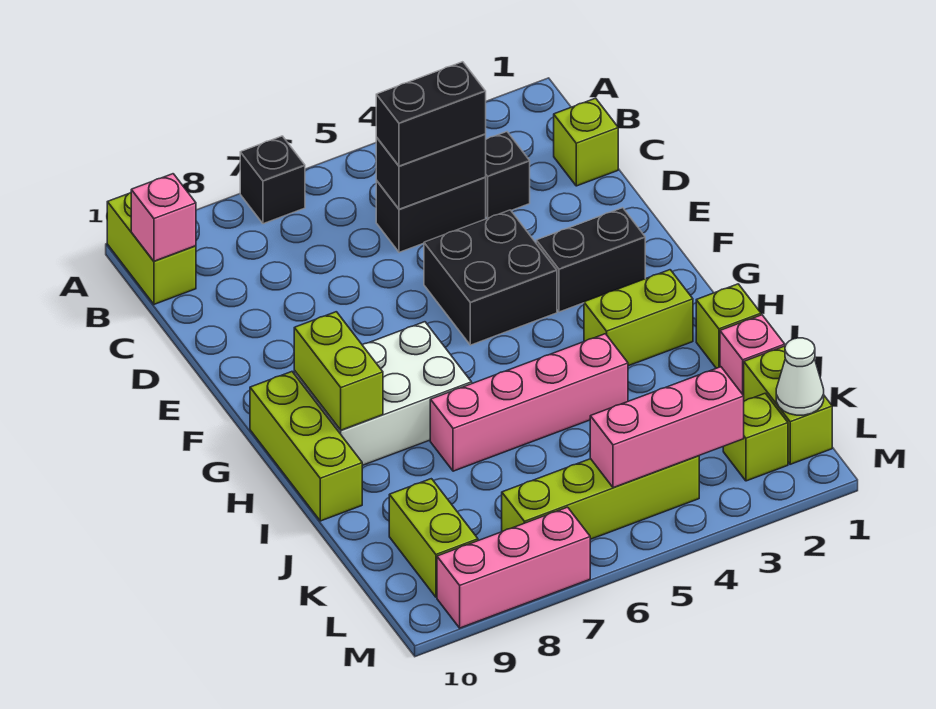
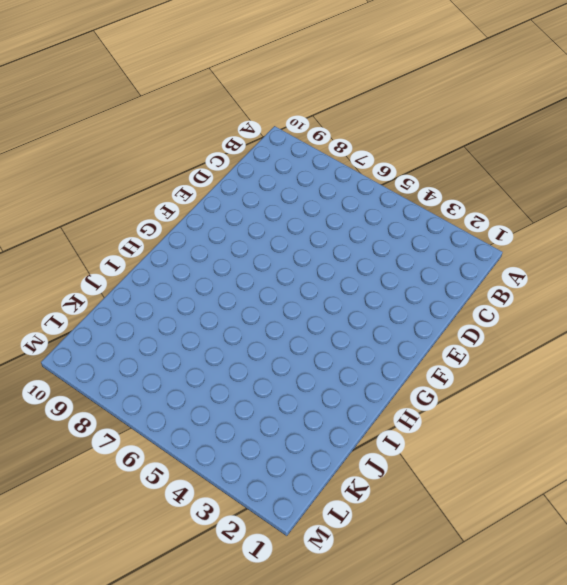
none -> black 1x1 brick [240,136,305,224]
none -> lime 1x2 brick [107,193,196,304]
none -> lime 1x1 brick [554,98,618,186]

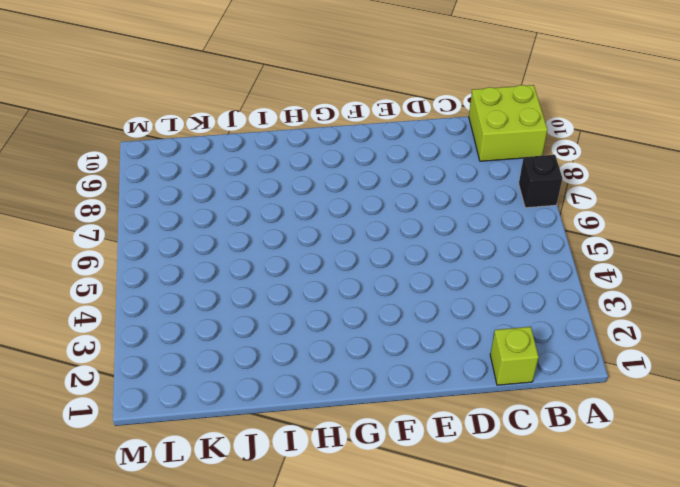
lime 2x2 brick [469,85,548,161] -> lime 1x2 brick [107,193,196,304]
none -> black 1x1 brick [485,132,530,218]
none -> black 1x2 brick [376,177,486,252]
none -> black 2x2 brick [424,210,557,345]

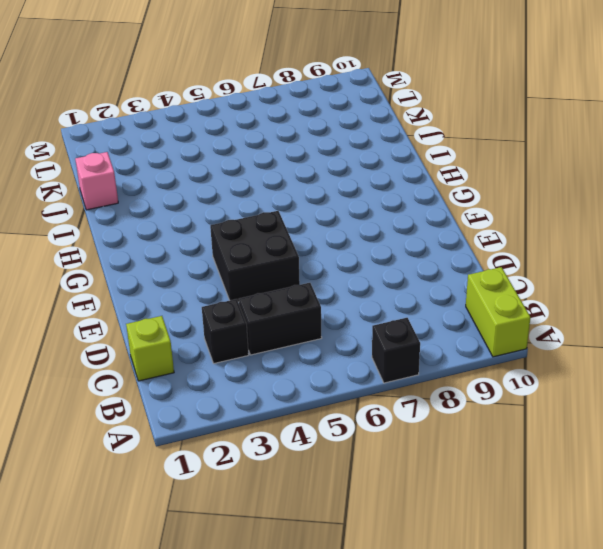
none -> black 1x2 brick [536,208,645,312]
none -> white 2x3 brick [294,322,472,465]
none -> lime 1x3 brick [250,372,362,521]

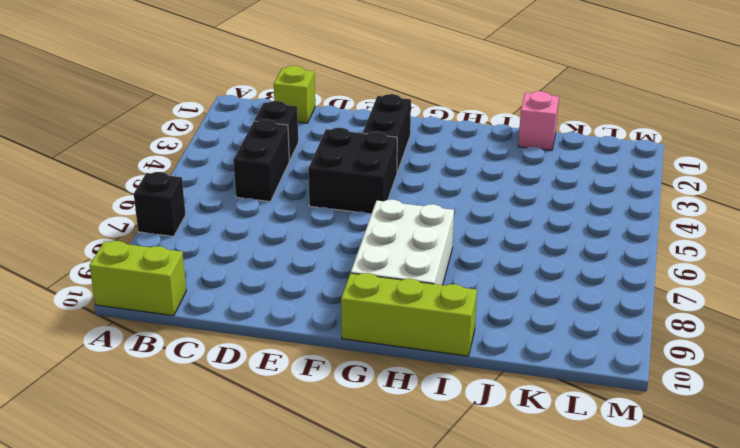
none -> lime 1x2 brick [584,270,693,366]
none -> lime 1x1 brick [696,284,761,368]
none -> pink 1x4 brick [430,334,628,471]

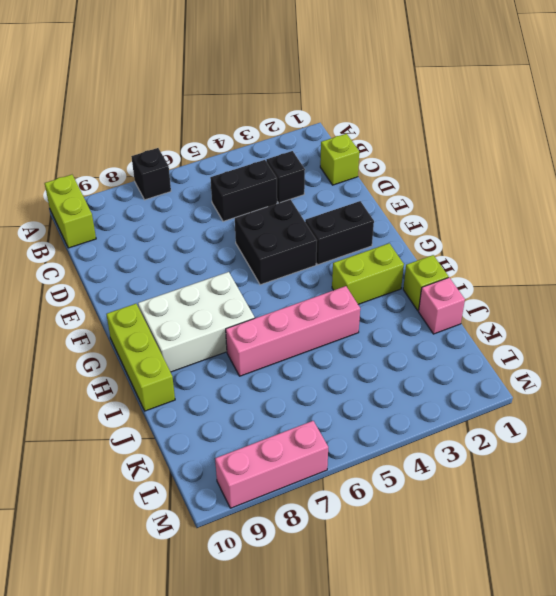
none -> lime 1x2 brick [744,346,832,464]
none -> lime 1x2 brick [389,479,478,597]
none -> lime 1x1 brick [723,393,788,481]

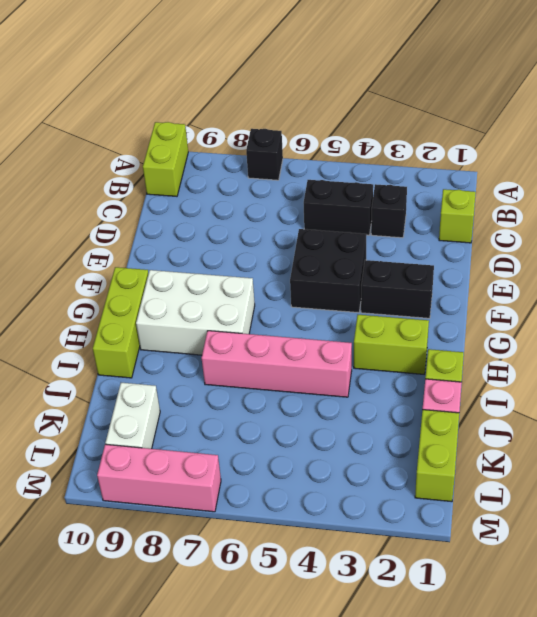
white 1x2 brick [105,383,160,449] -> lime 1x2 brick [389,479,478,597]
none -> lime 1x1 brick [723,393,788,481]
none -> lime 1x4 brick [502,456,699,539]
none -> pink 1x1 brick [131,174,196,261]

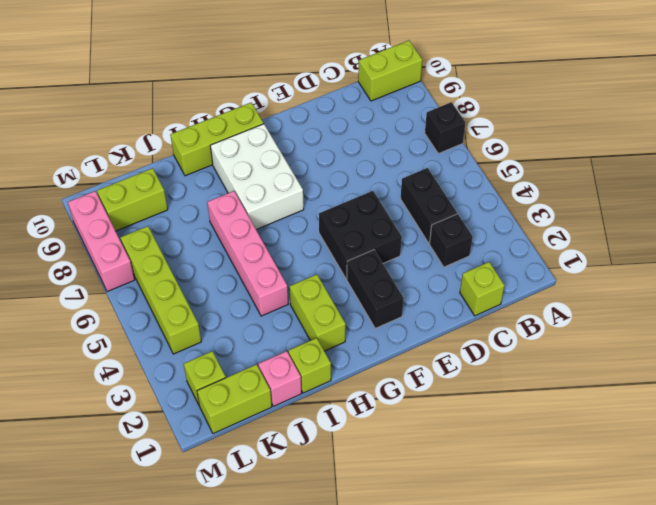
none -> pink 1x1 brick [131,174,196,261]
none -> black 1x2 brick [376,134,486,209]
none -> lime 1x2 brick [294,312,383,430]

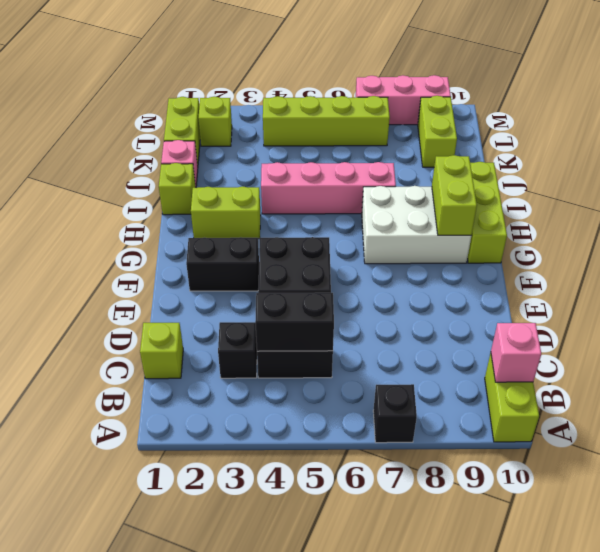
none -> white 1x1 cone [776,338,824,415]
none -> pink 1x3 brick [590,367,744,488]
none -> black 1x2 brick [376,62,486,166]

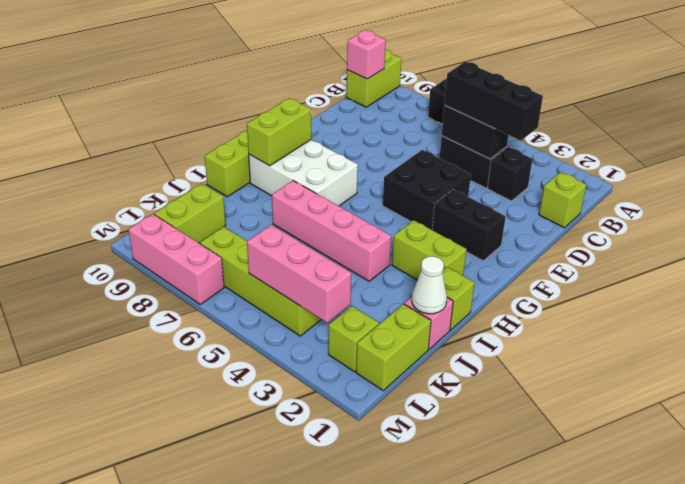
black 1x3 brick [444,62,543,141] -> black 1x2 brick [376,62,486,166]
white 1x1 cone [412,256,447,314] -> white 1x1 cone moved to [776,338,824,415]

